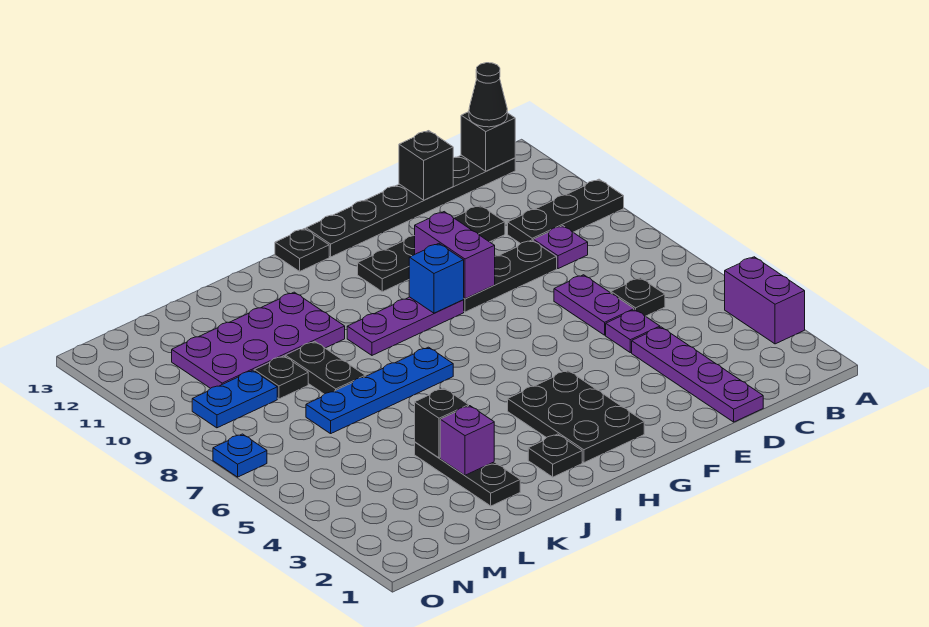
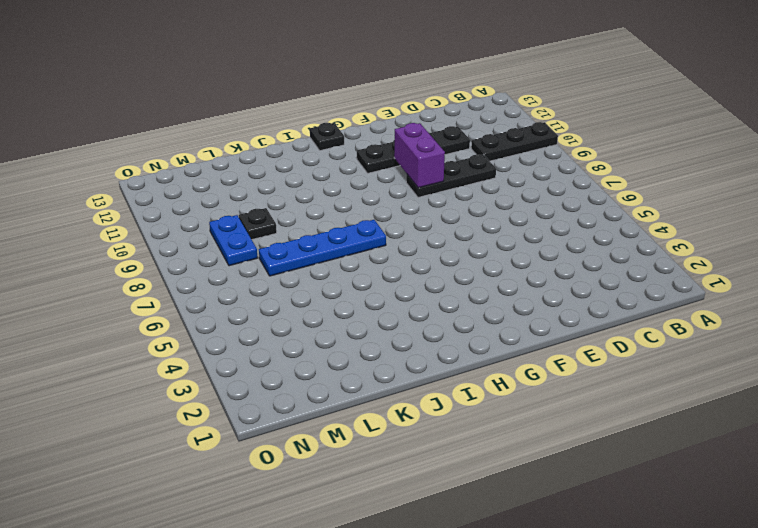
blue 1x2 plate [209,215,257,266] -> blue 1x2 plate turned to [192,370,277,428]
none -> purple 1x2 brick [725,257,805,344]
none -> black 1x6 plate [306,155,515,257]
none -> black 1x1 plate [611,278,665,316]

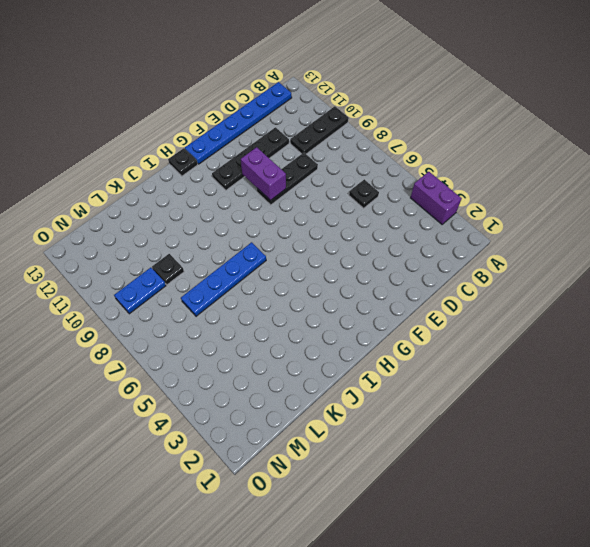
blue 1x6 plate [185,82,292,164] -> black 1x6 plate [306,155,515,257]
none -> purple 1x1 plate [533,226,588,269]
none -> purple 1x4 plate [632,327,763,422]
none -> purple 1x1 plate [606,310,660,353]

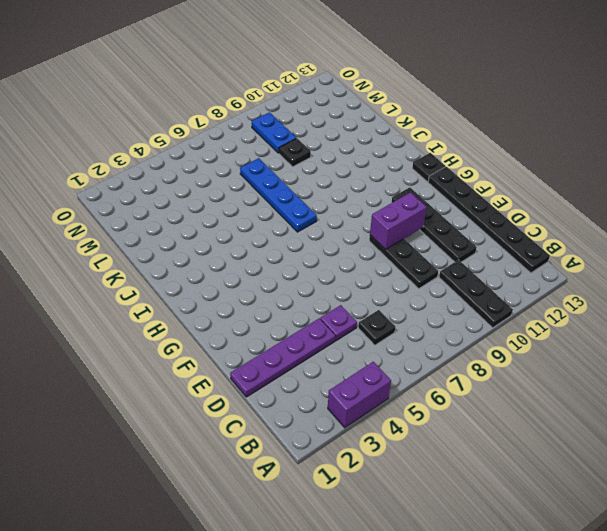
none -> purple 1x1 plate [533,226,588,269]
none -> purple 1x2 plate [554,275,634,335]
none -> black 2x3 plate [508,371,644,463]

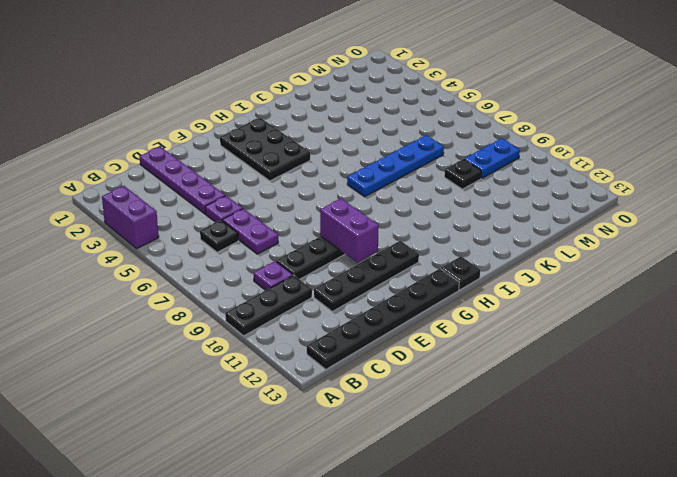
none -> purple 1x3 plate [347,297,464,355]
none -> black 1x1 plate [528,434,582,477]
none -> purple 2x4 plate [172,292,345,388]

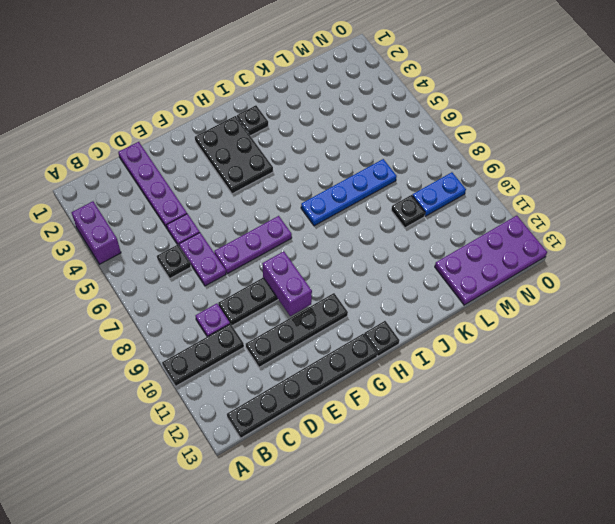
purple 1x3 plate [214,216,292,274] -> purple 1x3 plate moved to [347,297,464,355]
purple 2x4 plate [435,216,547,305] -> purple 2x4 plate moved to [172,292,345,388]
none -> black 1x3 plate [415,442,520,506]
none -> black 1x2 plate [285,342,365,394]
none -> blue 1x1 plate [213,434,267,477]

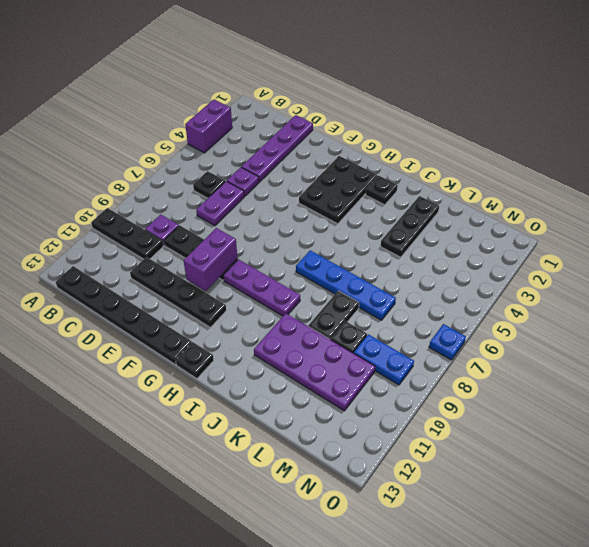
none -> black 1x1 brick [461,112,515,171]
none -> black 1x1 brick [399,131,453,200]
none -> blue 1x1 brick [409,244,464,313]

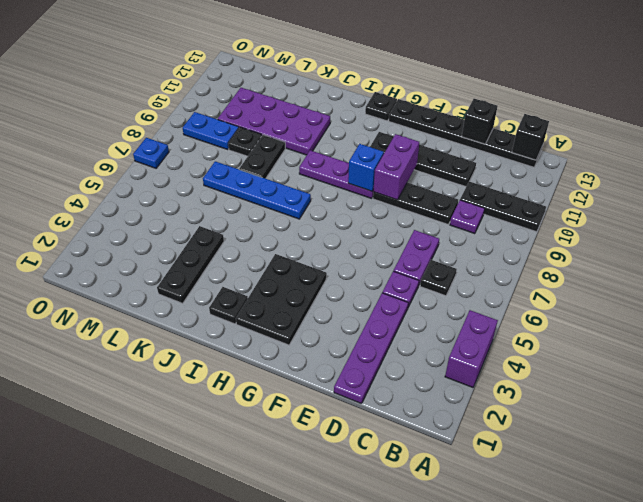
none -> purple 1x1 brick [440,406,494,475]
none -> black 1x1 brick [415,388,469,458]
none -> black 1x1 cone [469,63,507,127]

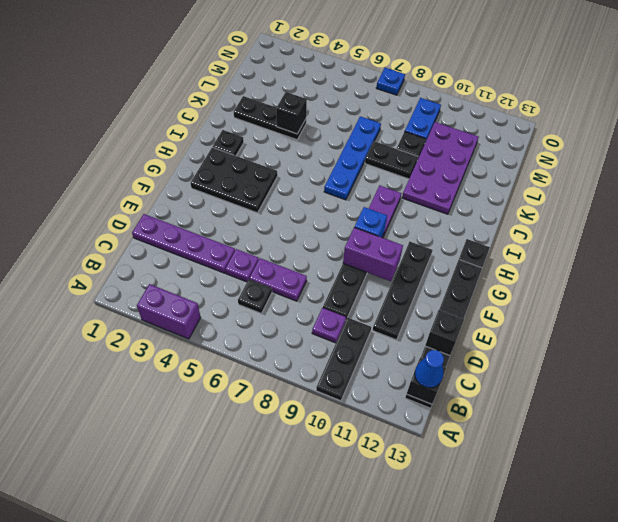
blue 1x1 cone [415,350,444,388] -> black 1x1 cone [469,63,507,127]
none -> purple 1x1 brick [440,406,494,475]

